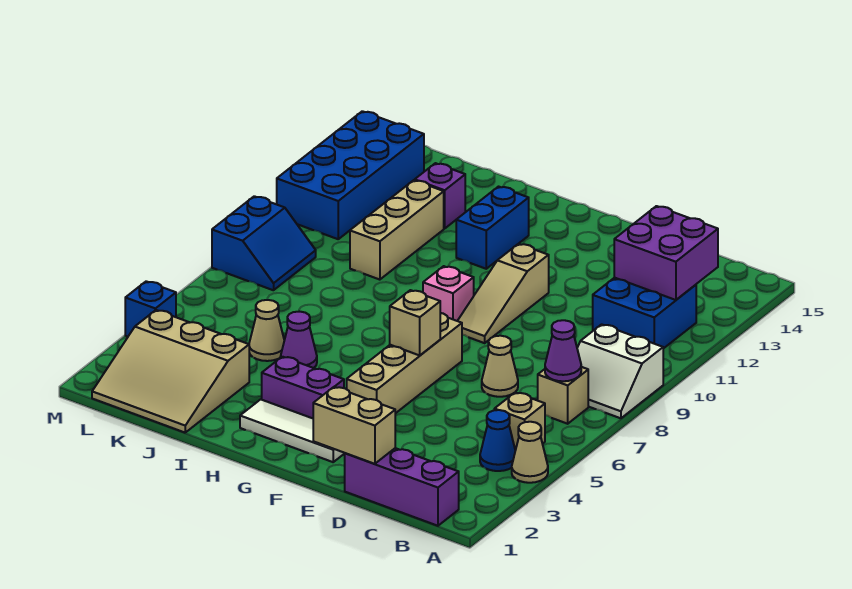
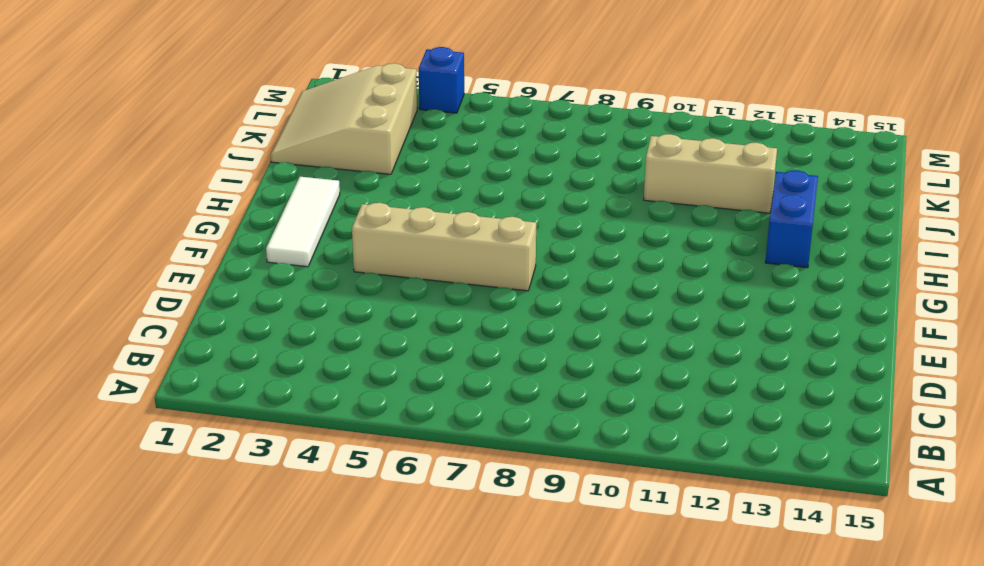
blue 1x2 brick [765,170,818,268] -> blue 1x2 brick turned to [456,187,529,269]
none -> tan 1x1 cone [512,422,548,483]
none -> white 2x2 slope [577,324,663,418]
none -> purple 1x3 brick [345,448,459,526]

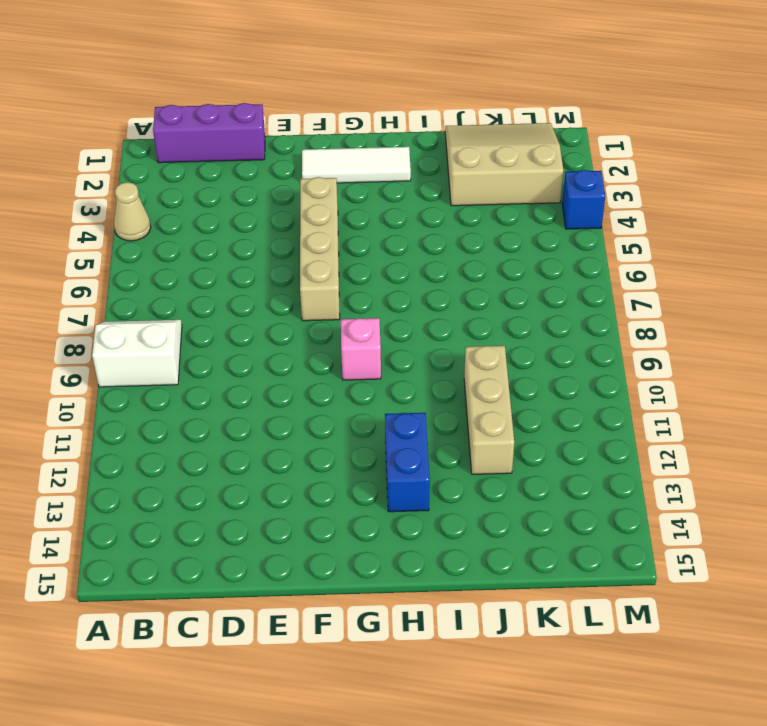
none -> blue 1x1 cone [480,410,515,471]
none -> tan 1x1 brick [494,392,545,450]
none -> tan 1x1 brick [538,367,588,424]

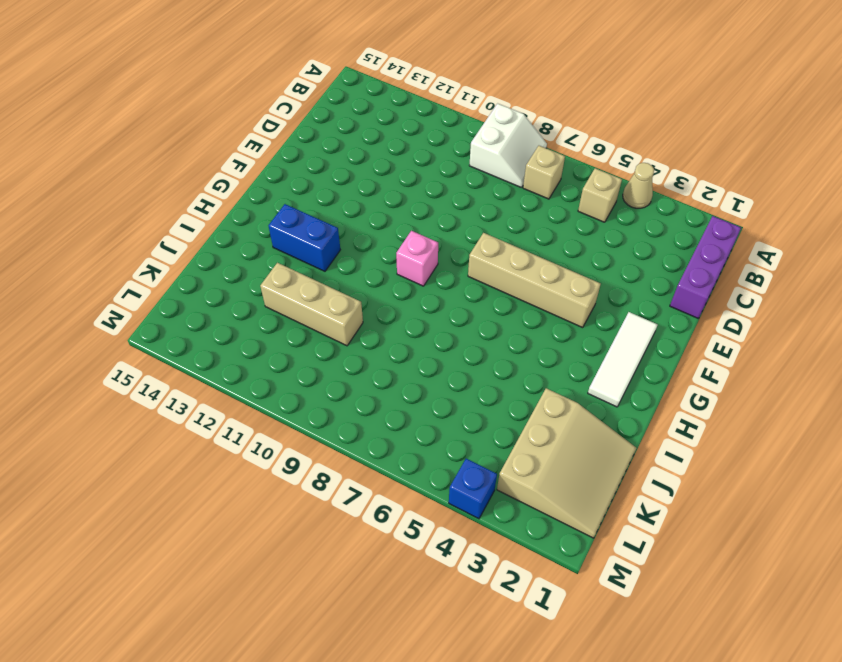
none -> blue 1x1 cone [480,410,515,471]
none -> blue 2x2 brick [593,278,696,349]
none -> tan 1x1 cone [482,336,518,397]

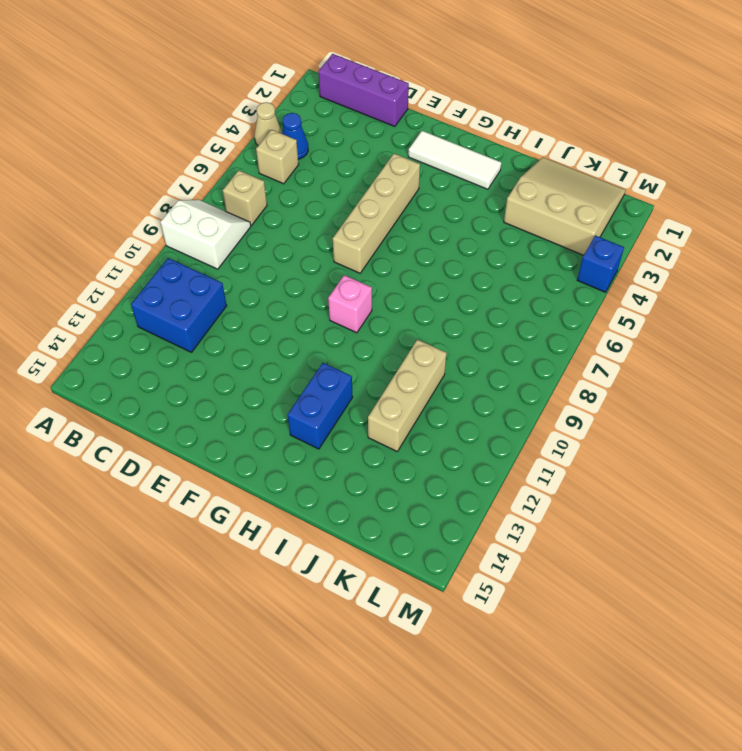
none -> tan 1x1 cone [482,336,518,397]
none -> tan 1x3 slope [458,244,549,343]
none -> purple 1x2 brick [262,357,344,418]

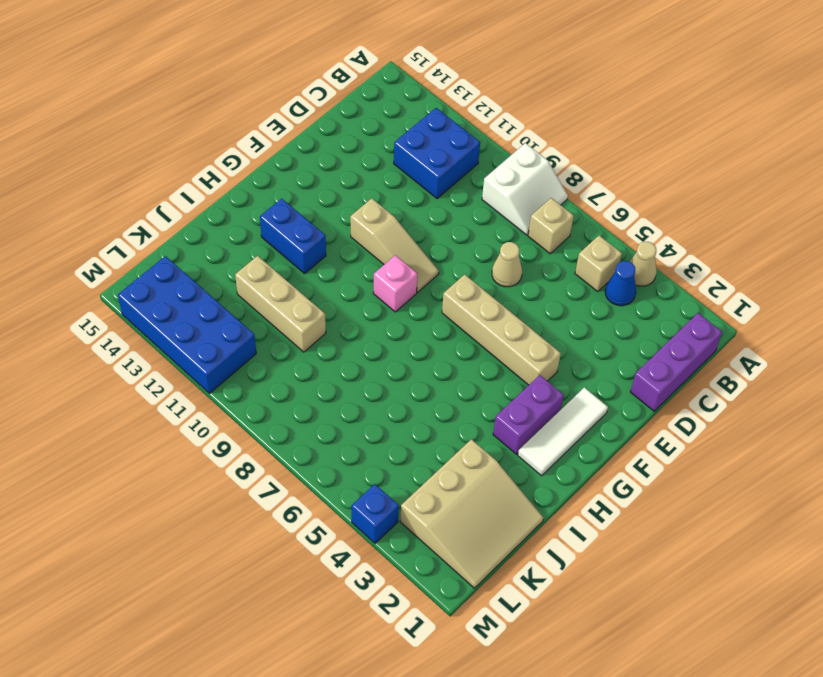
none -> purple 1x1 cone [280,311,317,368]
none -> tan 1x1 cone [249,300,284,361]
none -> purple 1x1 brick [415,163,465,228]

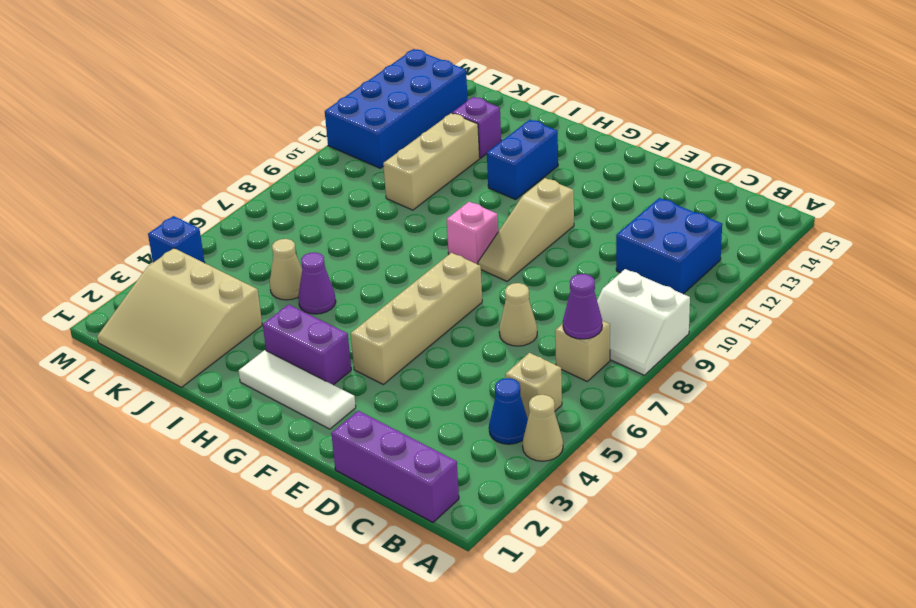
none -> blue 2x2 slope [212,196,316,290]
none -> purple 2x2 brick [614,206,718,300]
none -> tan 1x2 brick [313,387,395,464]

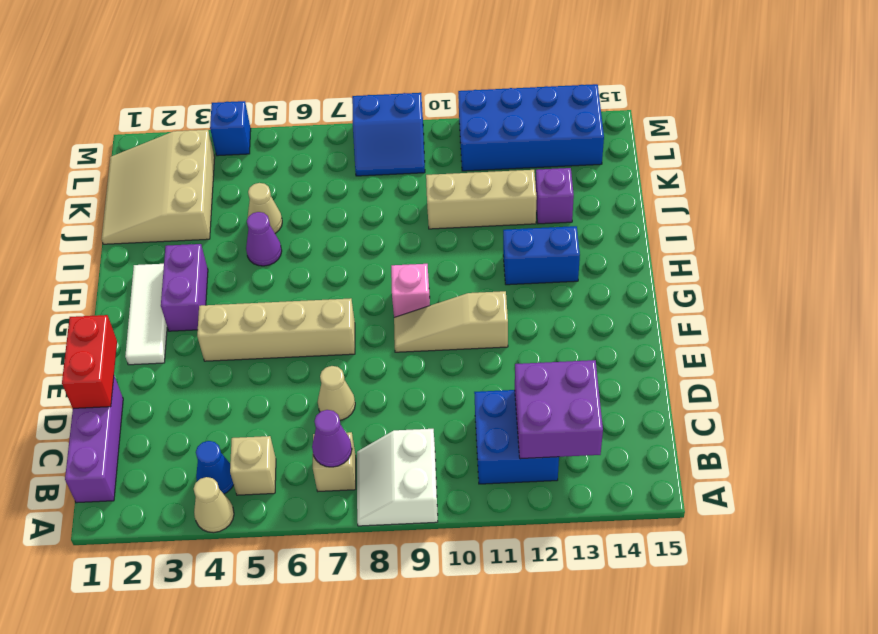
red 1x2 brick [62,315,117,408] -> tan 1x2 brick [313,387,395,464]
none -> tan 1x1 brick [390,290,440,355]

